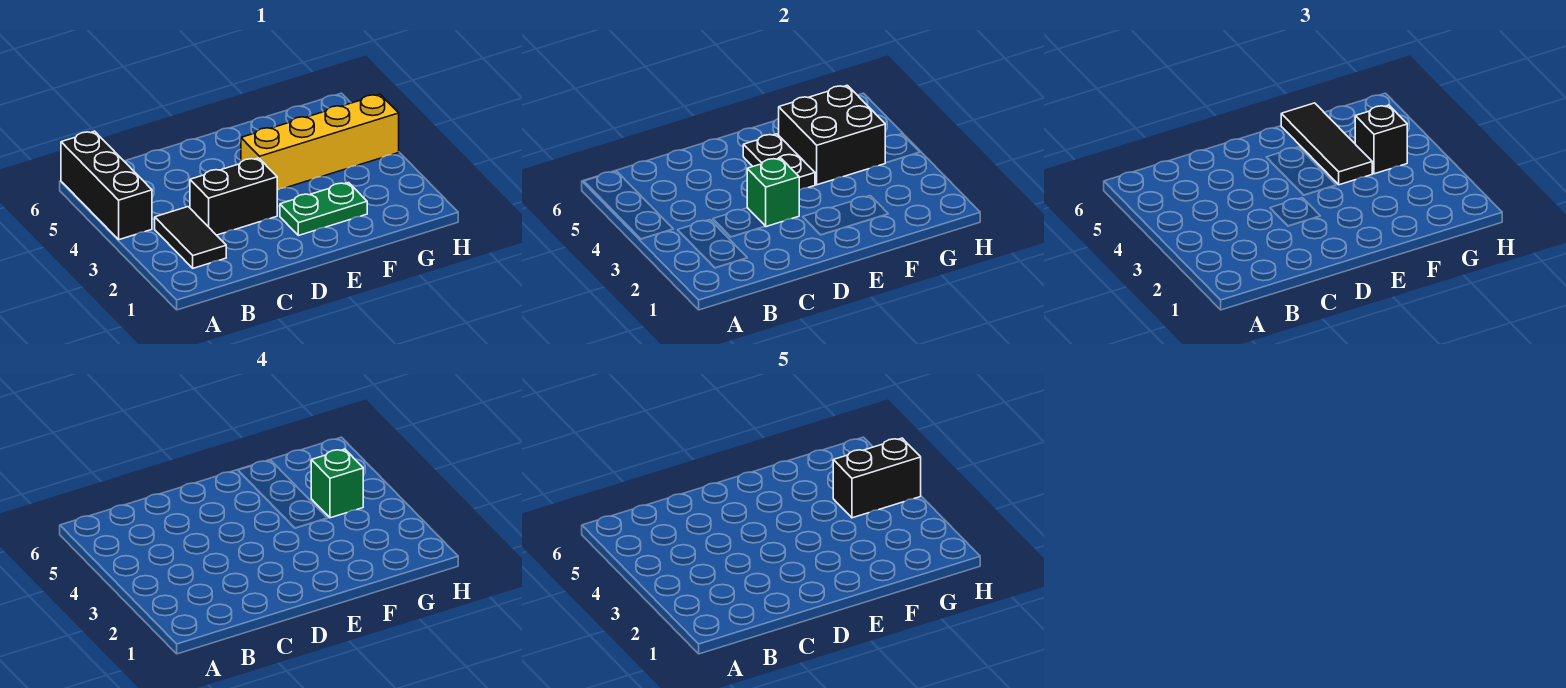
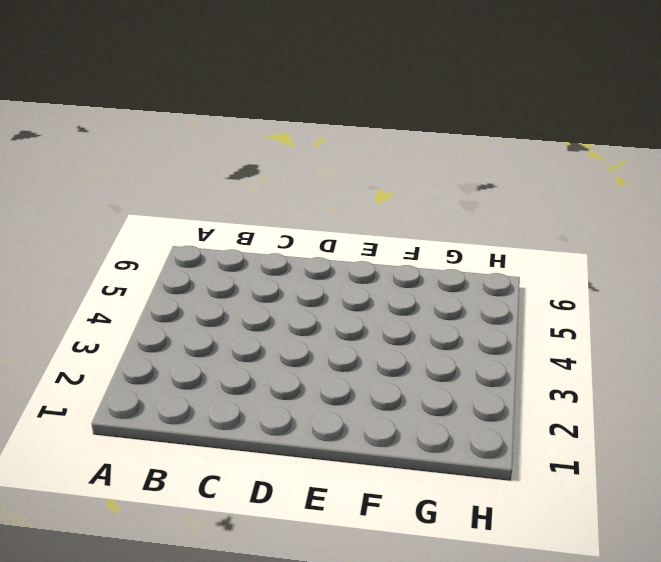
none -> black 1x3 brick [61,131,152,240]
none -> black 1x2 tile [155,207,226,268]
none -> black 1x2 brick [190,158,277,235]

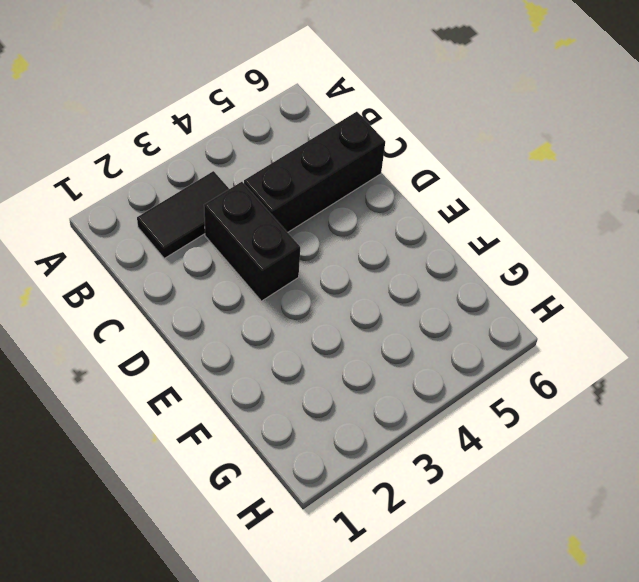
black 1x3 brick [244,112,385,232] -> black 1x3 brick moved to [61,131,152,240]
none -> green 1x2 plate [280,183,367,236]
none -> yellow 1x4 brick [241,94,399,190]
none -> green 1x1 brick [747,158,799,227]

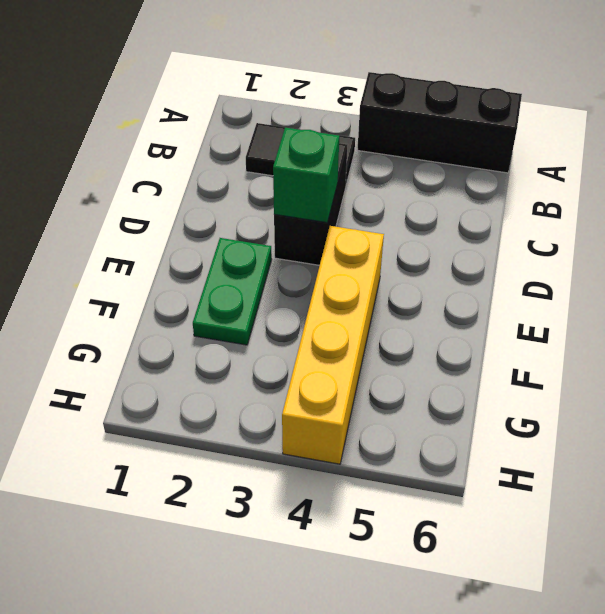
none -> black 1x2 plate [743,134,815,190]
none -> black 2x2 brick [779,85,885,185]
none -> black 1x3 tile [1281,103,1372,185]

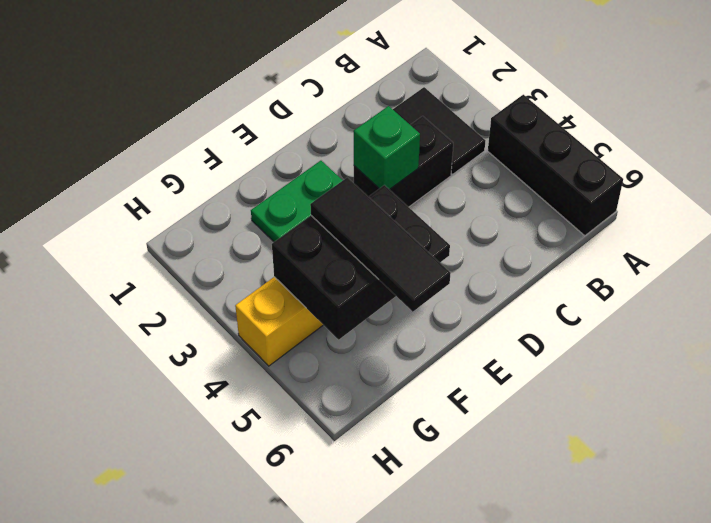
none -> black 1x1 brick [1355,105,1407,174]
none -> green 1x1 brick [311,449,363,518]
none -> black 1x2 brick [833,438,921,518]

